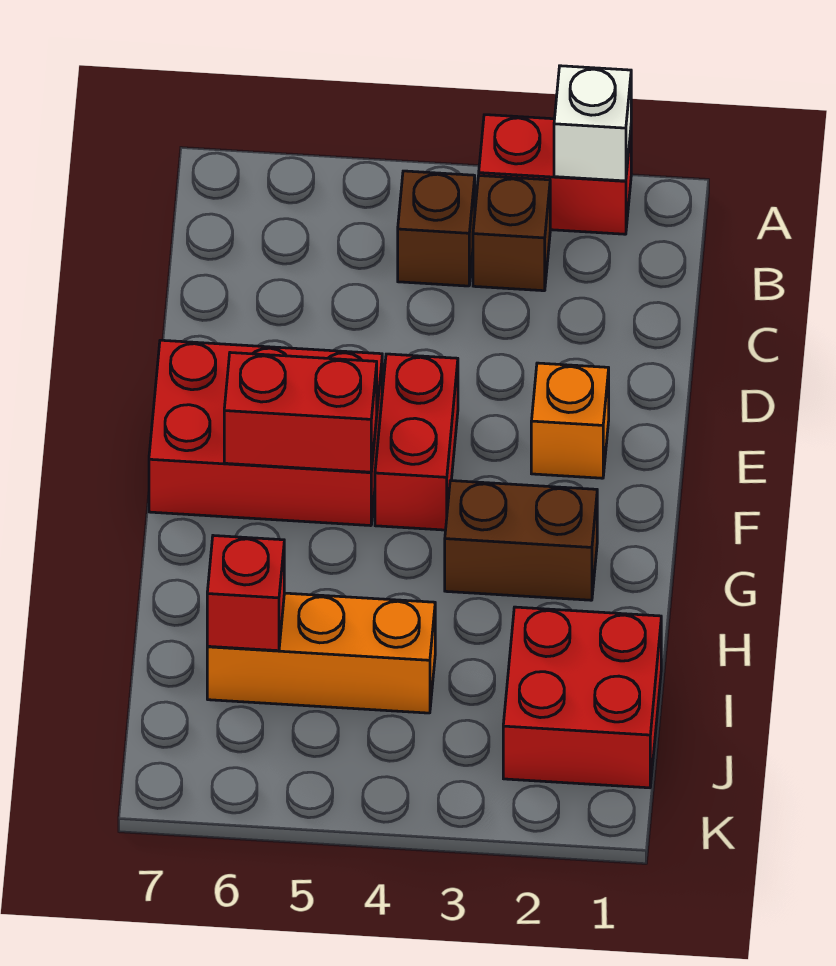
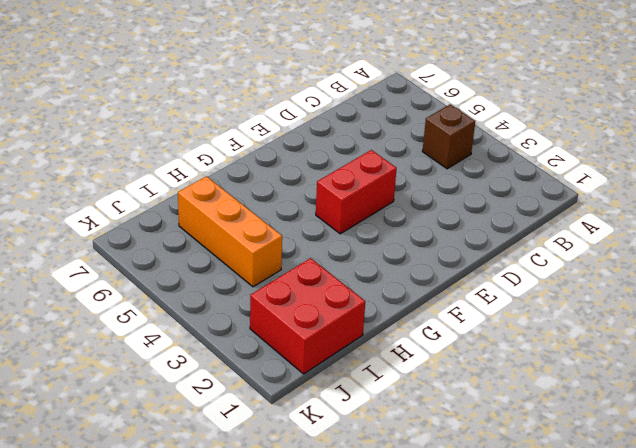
none -> red 1x2 brick [479,115,631,234]
none -> brown 1x1 brick [473,176,550,291]
none -> orange 1x1 brick [531,363,609,478]

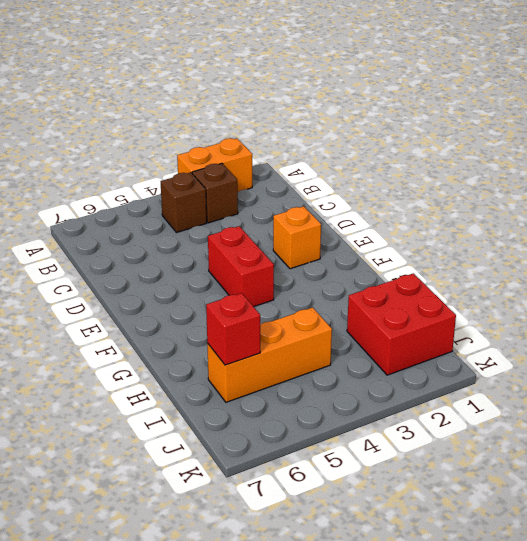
orange 1x2 brick [177,138,252,192] -> red 1x2 brick [479,115,631,234]
none -> red 2x3 brick [149,340,382,526]
none -> brown 1x2 brick [445,481,597,600]
none -> white 1x1 brick [554,66,631,181]

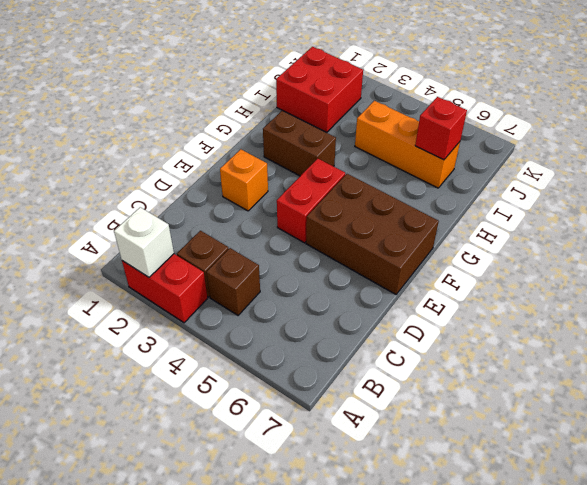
brown 2x3 brick [306,174,439,294] -> red 2x3 brick [149,340,382,526]
none -> red 1x2 brick [224,353,377,472]

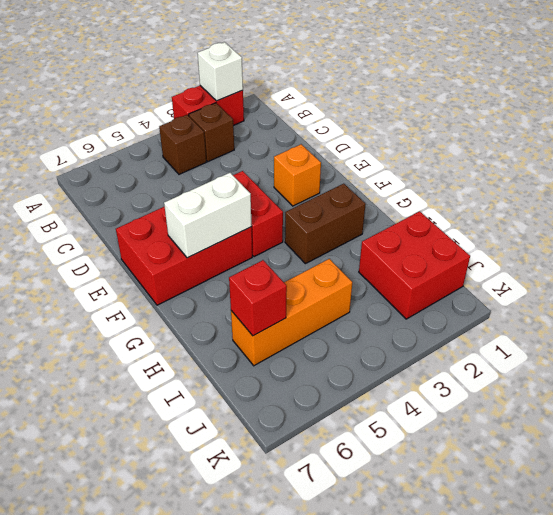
white 1x2 brick [164,173,252,258] -> red 1x2 brick [224,353,377,472]

